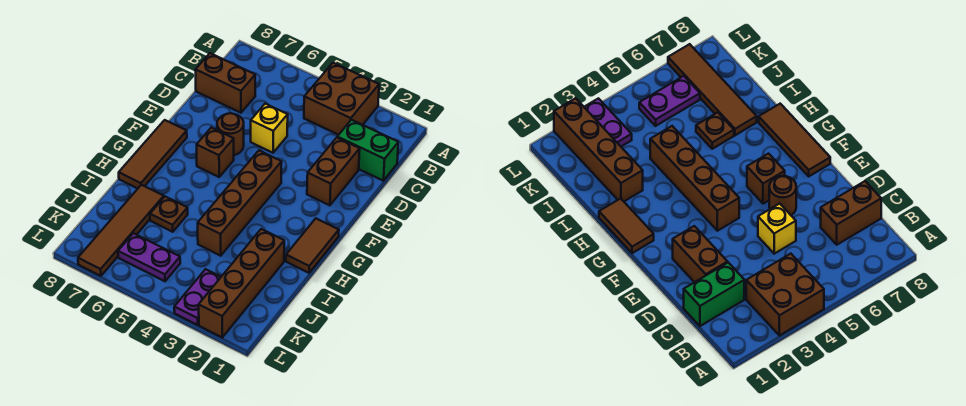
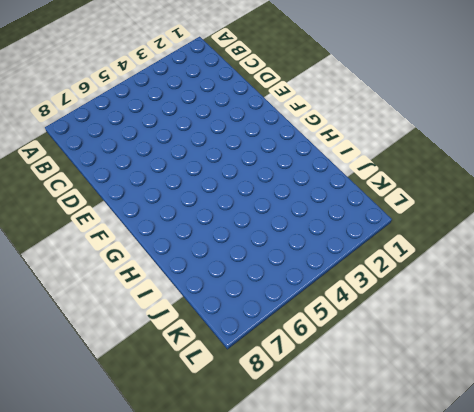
none -> brown 2x2 brick [304,63,379,135]
none -> green 1x2 brick [337,120,398,181]
none -> brown 1x2 brick [196,53,255,113]

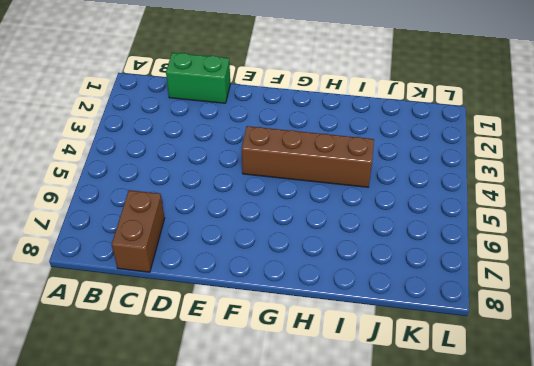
green 1x2 brick [166,53,230,103] -> green 1x2 brick turned to [337,120,398,181]
none -> brown 2x2 brick [304,63,379,135]
none -> brown 1x2 brick [307,138,360,205]
none -> yellow 1x1 brick [251,104,288,153]

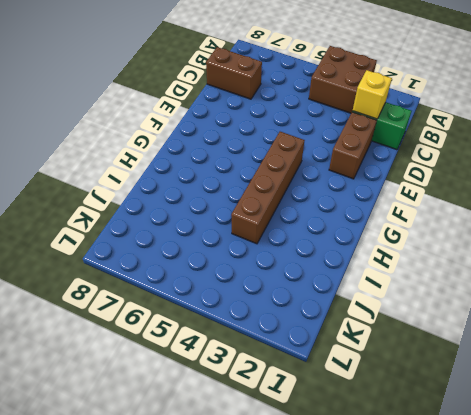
yellow 1x1 brick [353,70,392,119] -> yellow 1x1 brick moved to [251,104,288,153]
none -> brown 1x1 round brick [217,113,244,155]
none -> brown 1x1 brick [197,128,234,177]
none -> brown 1x3 tile [119,120,187,189]

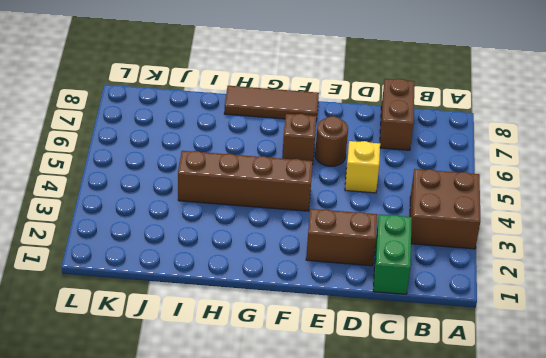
none -> brown 1x2 tile [286,219,339,273]
none -> brown 1x4 brick [199,229,284,337]
none -> brown 1x1 plate [150,197,188,232]

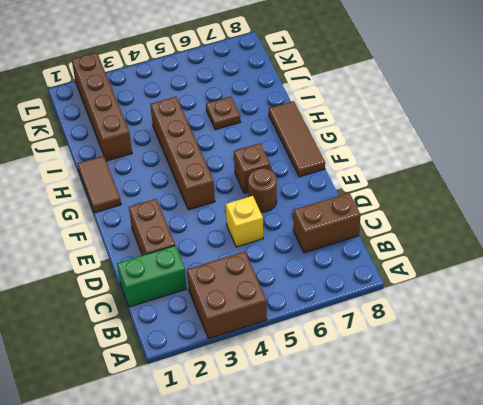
none -> brown 1x4 tile [78,185,164,276]
none -> purple 1x2 plate [174,269,221,325]
none -> purple 1x2 plate [118,233,180,281]

